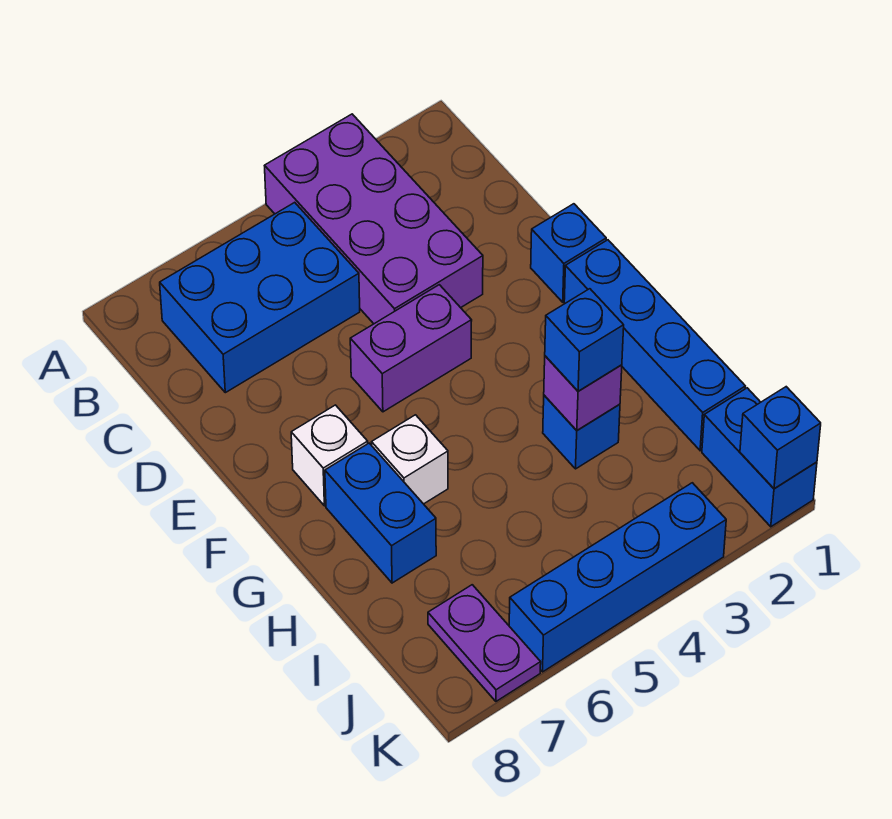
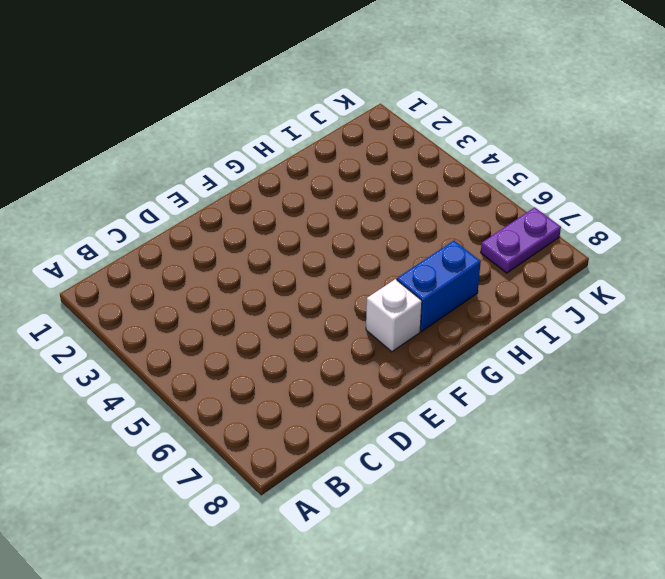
none -> purple 2x4 brick [265,114,483,324]
none -> blue 2x3 brick [160,202,360,393]
none -> blue 1x1 brick [531,204,606,302]

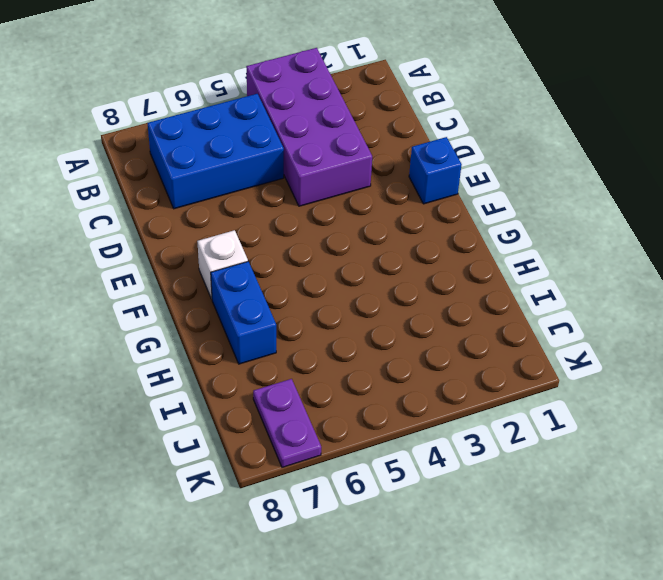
none -> purple 1x2 brick [350,285,472,412]
none -> blue 1x4 brick [564,240,745,451]
none -> white 1x1 brick [372,415,448,504]

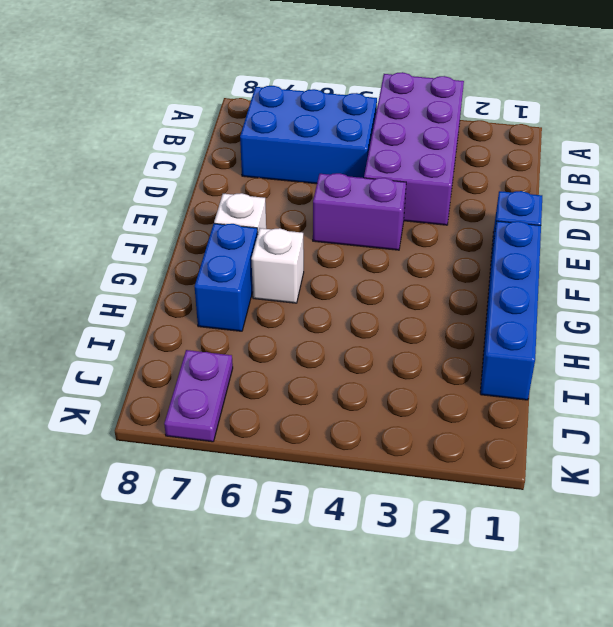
none -> blue 1x1 brick [543,395,620,469]
none -> blue 1x2 brick [702,388,817,527]
none -> blue 1x4 brick [509,483,726,672]

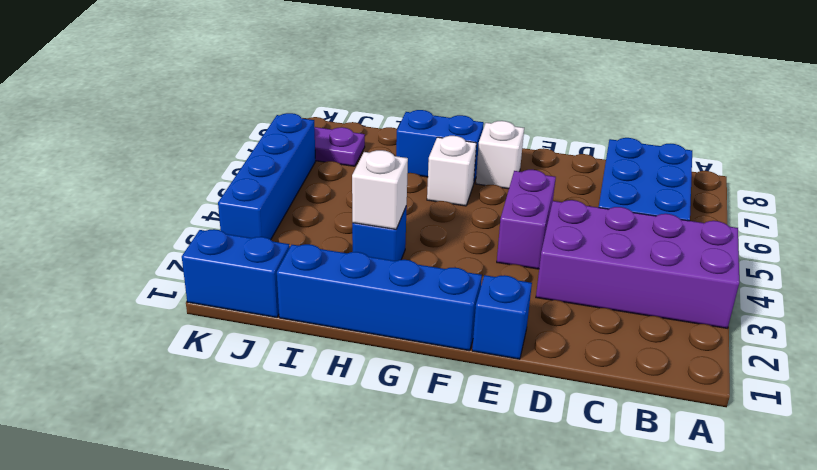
white 1x1 brick [352,150,408,229] -> purple 1x1 brick [544,356,622,430]
none -> blue 1x1 brick [740,387,821,489]
none -> blue 1x1 brick [545,289,624,391]

